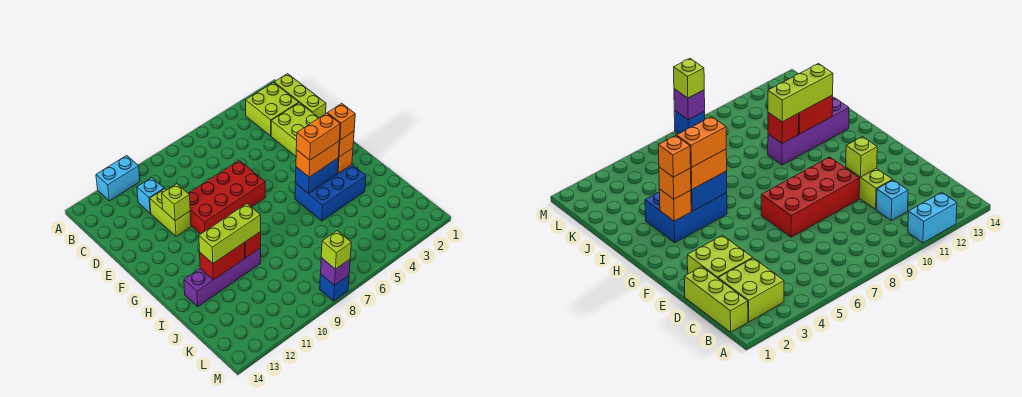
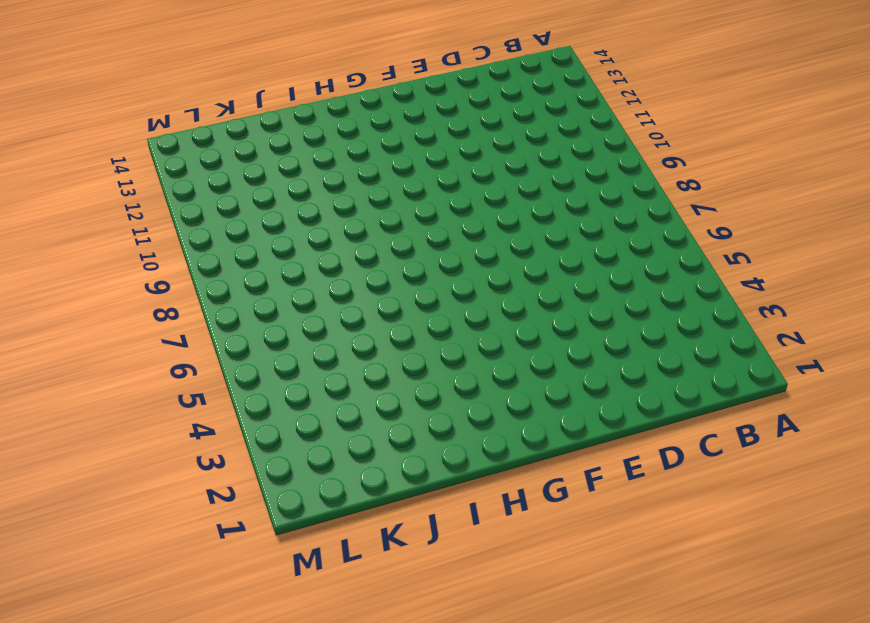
none -> cyan 1x2 brick [96,155,140,201]
none -> lime 1x3 brick [274,74,326,118]
none -> lime 2x2 brick [245,83,299,136]

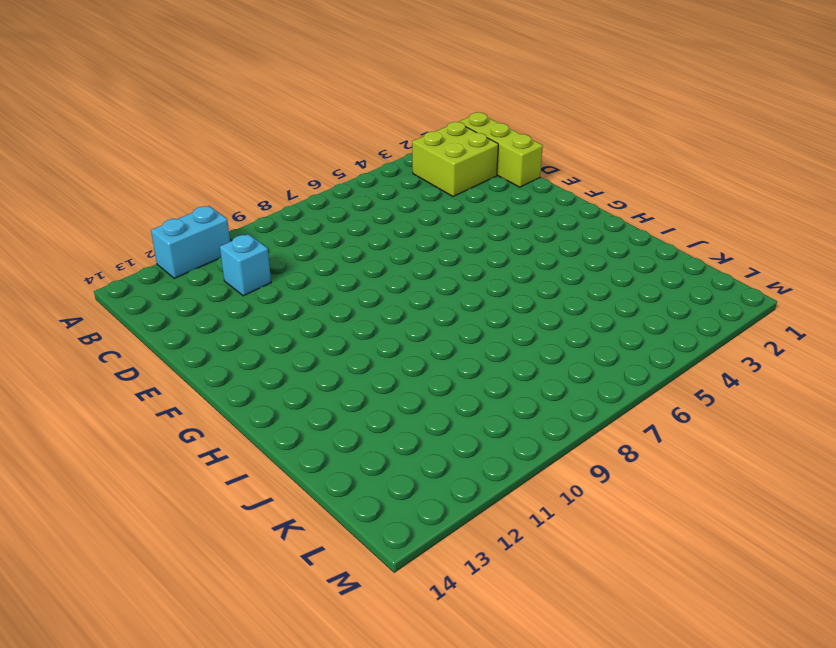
none -> lime 2x2 brick [271,103,319,156]
none -> lime 1x2 brick [150,189,191,236]
none -> red 2x4 brick [188,160,265,234]

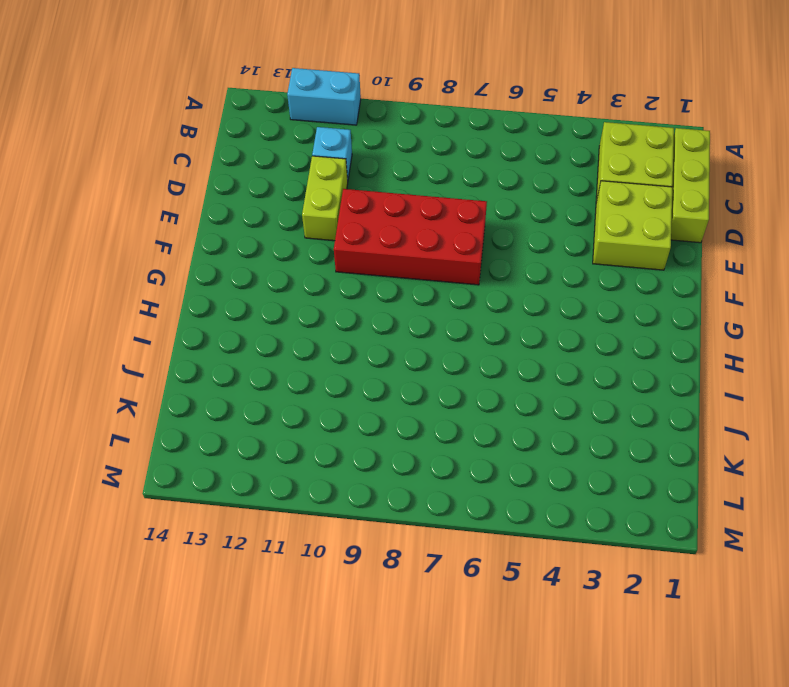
none -> blue 2x3 brick [295,165,366,221]
none -> purple 1x4 brick [184,248,261,307]
none -> blue 1x1 brick [320,274,349,301]

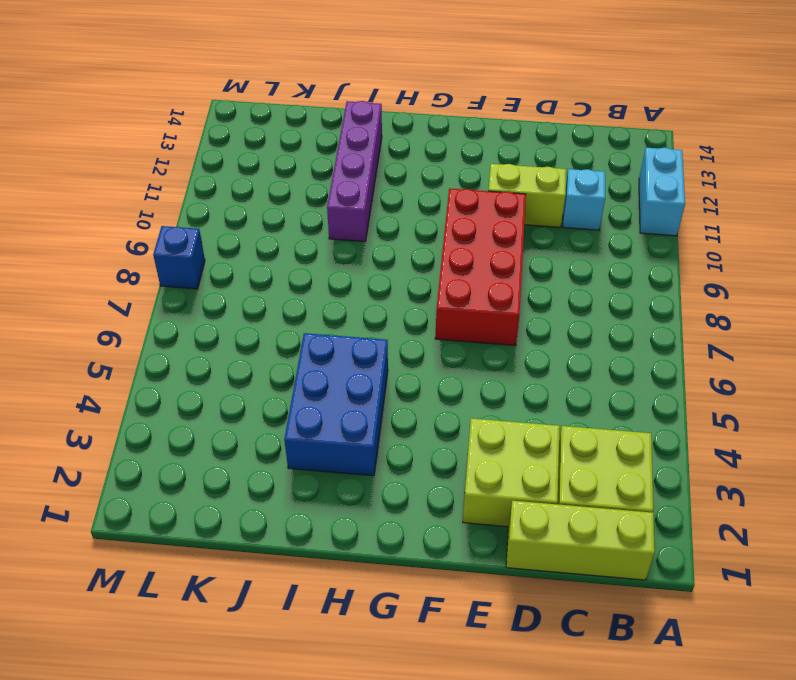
none -> lime 1x1 brick [162,184,190,221]
none -> orange 1x1 brick [338,148,353,173]
none -> blue 1x2 brick [295,158,338,194]

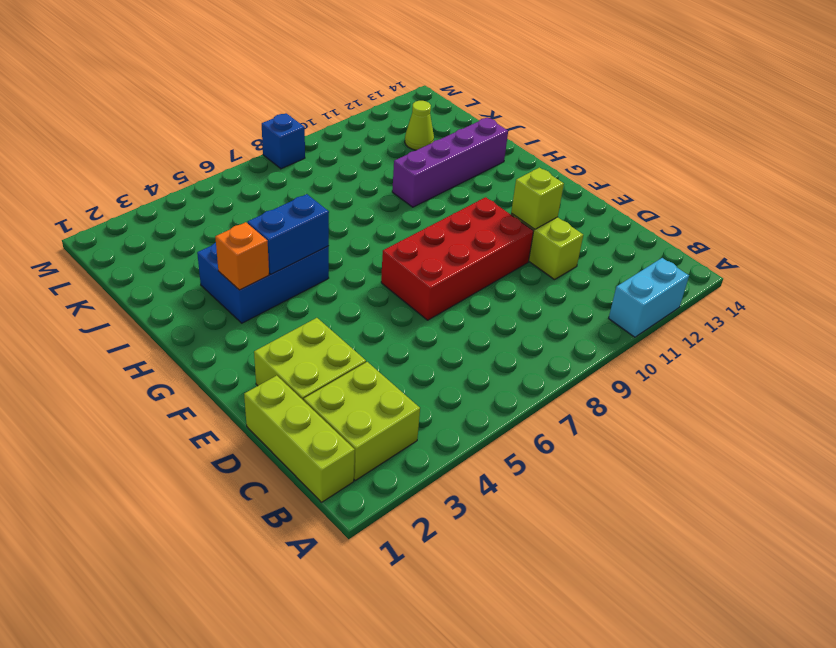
lime 1x1 cone [405,101,434,150] -> none
none -> cyan 1x1 brick [137,178,164,213]
none -> red 1x1 brick [245,232,261,258]
none -> red 1x2 brick [200,242,245,280]

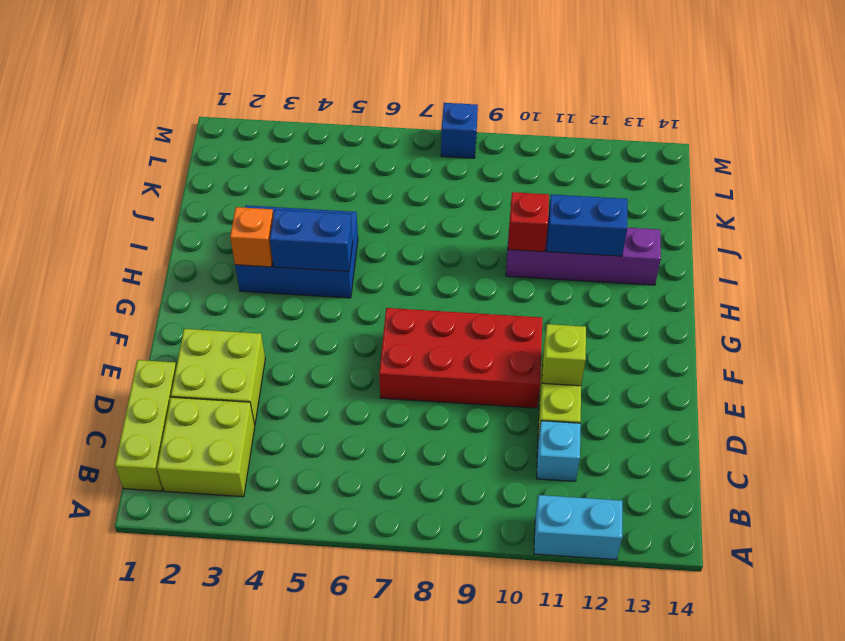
blue 1x2 brick [547,194,627,256] -> red 1x2 brick [200,242,245,280]
none -> purple 1x1 brick [321,258,350,286]
none -> orange 1x1 brick [338,131,354,157]
none -> orange 1x2 brick [296,141,339,177]

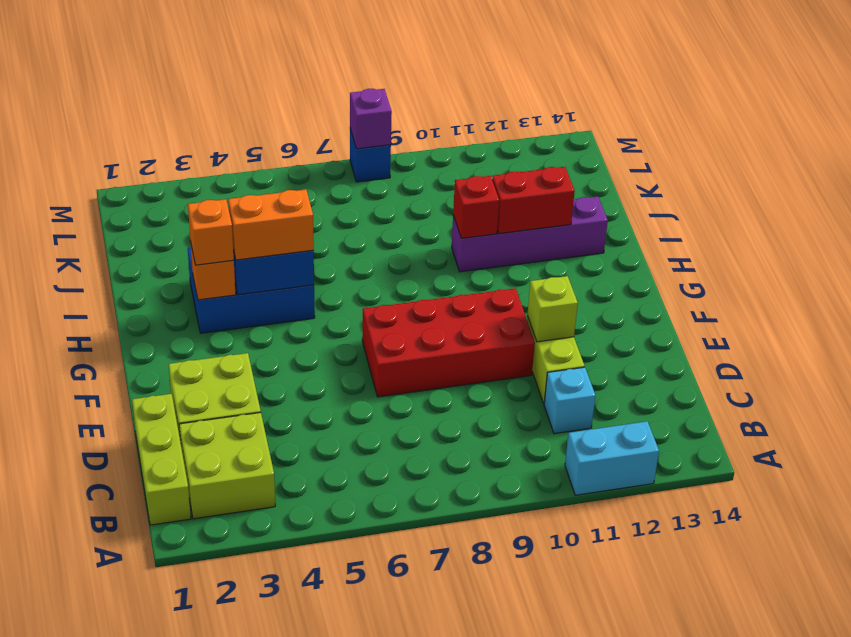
none -> lime 1x3 brick [199,204,261,263]
none -> lime 1x1 brick [321,231,351,269]
none -> orange 1x1 brick [327,103,355,140]

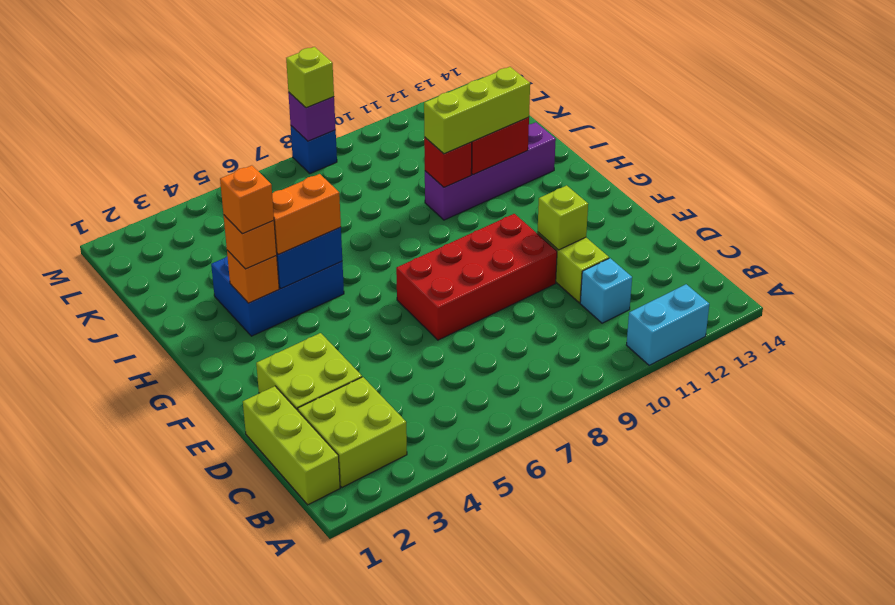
none -> orange 1x2 brick [296,113,340,160]

